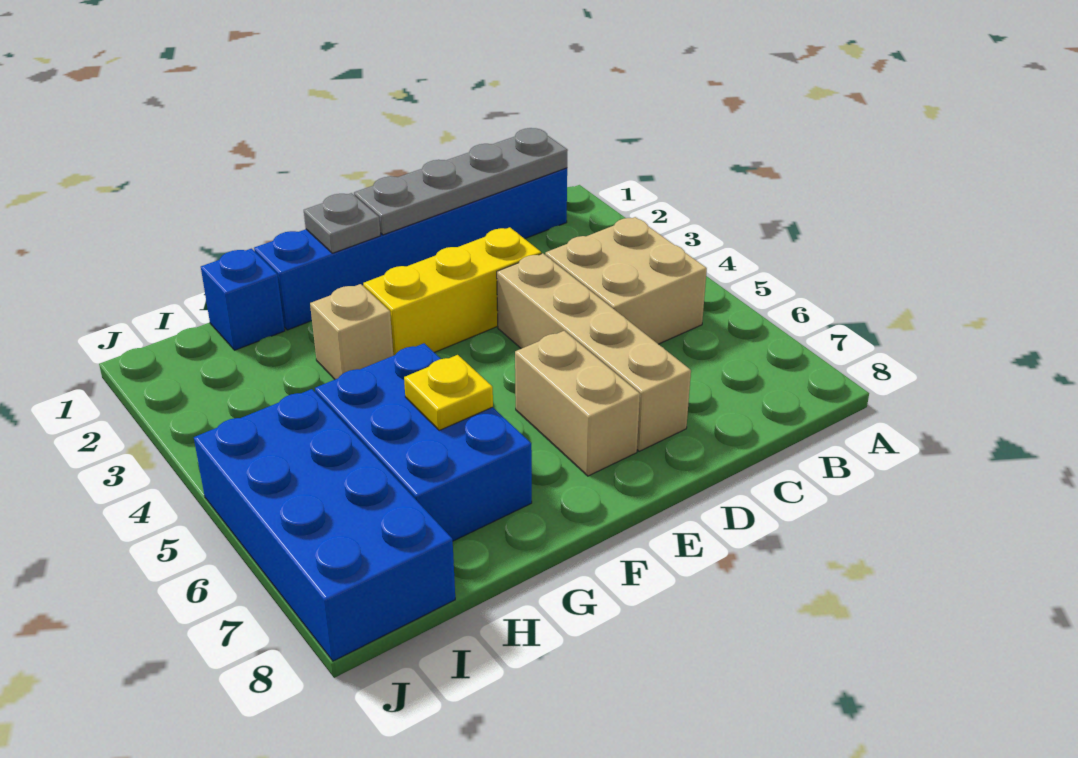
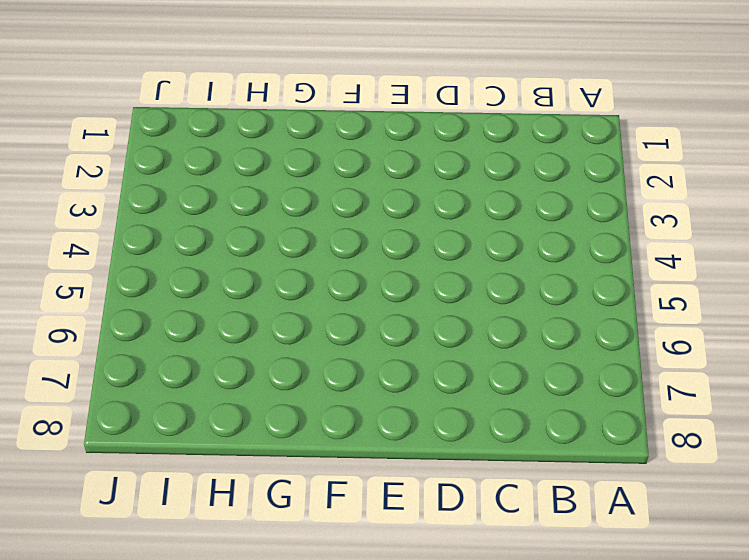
none -> blue 1x6 brick [254,168,567,330]
none -> tan 2x2 brick [545,217,707,344]
none -> yellow 1x3 brick [363,227,541,356]

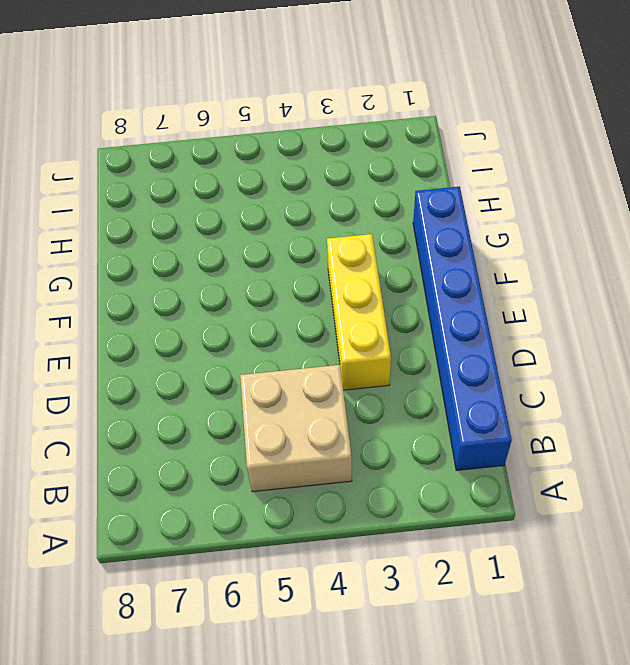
none -> tan 1x4 brick [497,253,691,451]
none -> tan 1x2 brick [515,331,640,476]
none -> tan 1x1 brick [310,284,393,379]

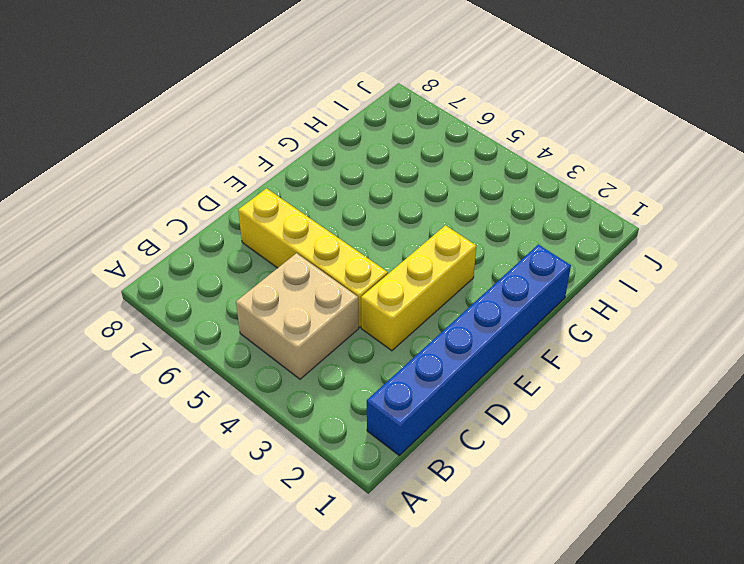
yellow 1x4 brick [238,188,388,327] -> tan 1x4 brick [497,253,691,451]
none -> tan 1x2 brick [515,331,640,476]
none -> tan 1x1 brick [310,284,393,379]
none -> blue 2x3 brick [315,343,532,541]

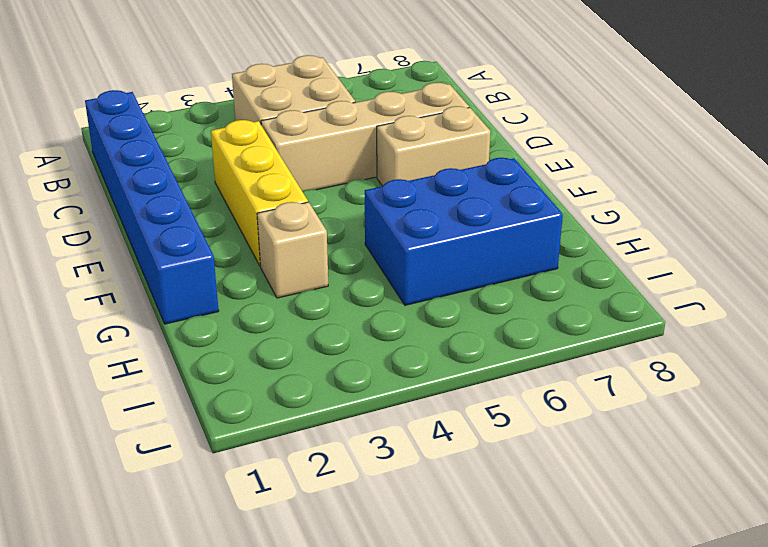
none -> blue 1x1 brick [201,249,285,350]
none -> blue 2x4 brick [194,389,455,661]
none -> grey 1x4 plate [354,128,568,235]

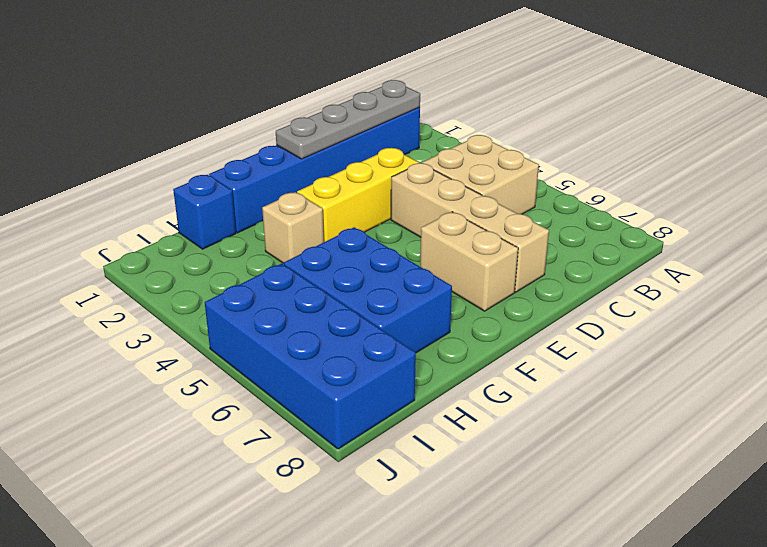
none -> grey 1x1 plate [304,193,381,253]
none -> yellow 1x1 plate [404,355,493,431]

